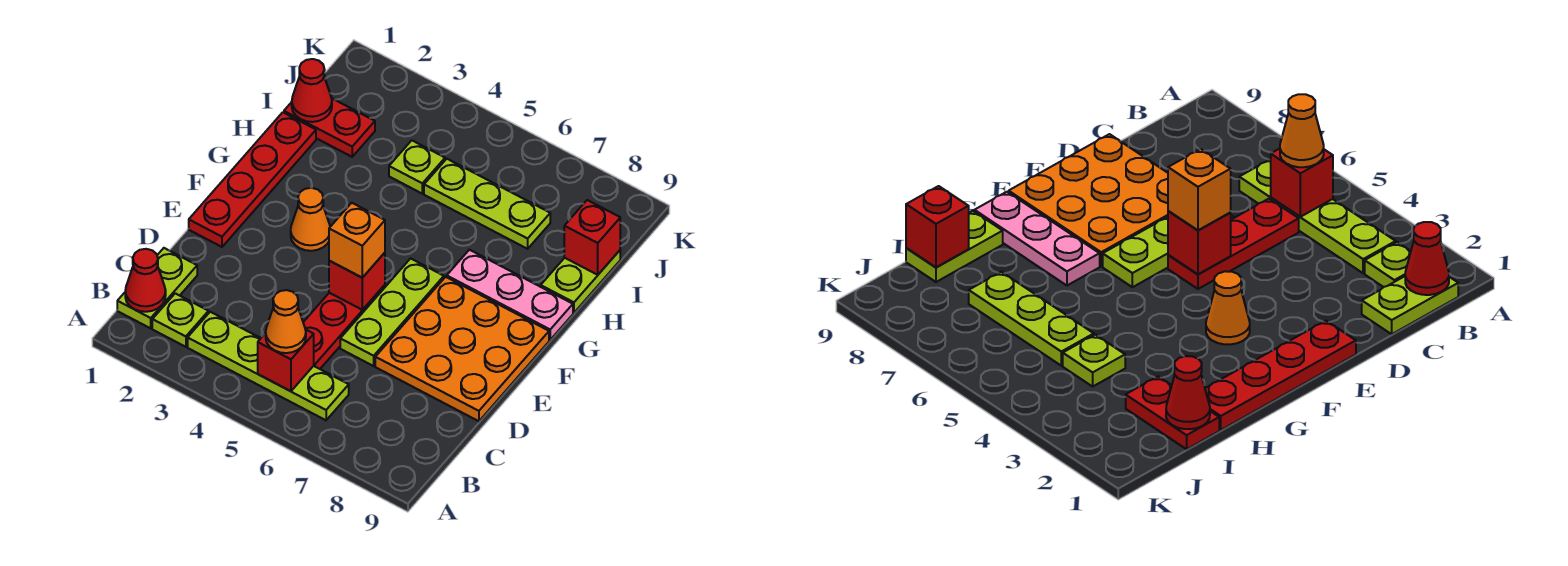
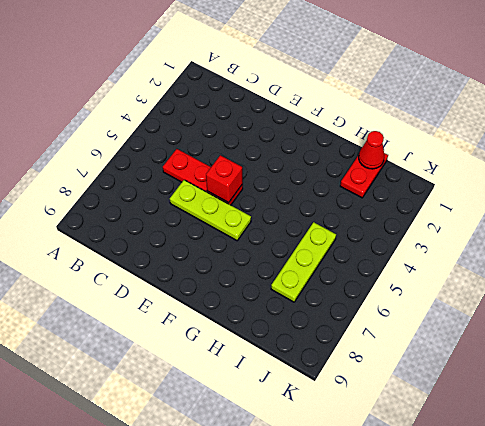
none -> lime 1x2 plate [117,248,197,328]
none -> lime 1x1 plate [152,293,209,347]
none -> lime 1x4 plate [188,312,349,420]

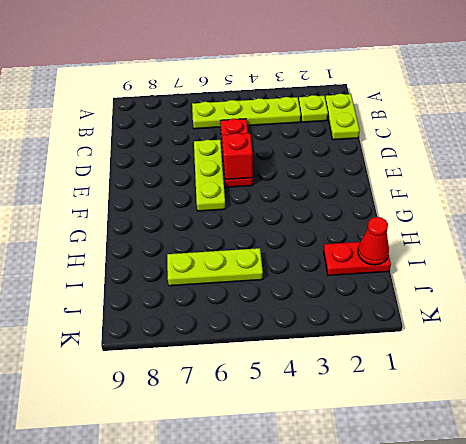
none -> orange 3x3 plate [375,277,549,421]
none -> red 1x4 plate [189,112,316,247]
none -> orange 1x1 cone [291,188,330,251]

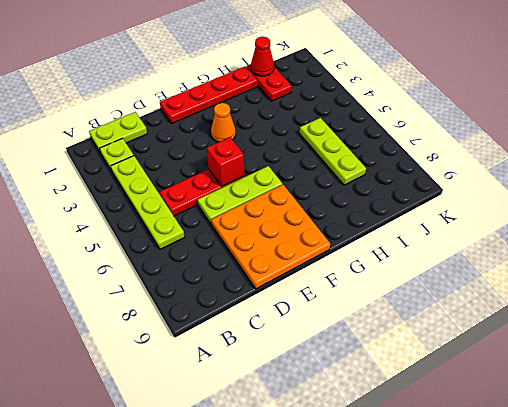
none -> pink 1x3 plate [447,250,573,340]
none -> lime 1x2 plate [541,250,620,313]
none -> lime 1x1 plate [389,140,445,194]

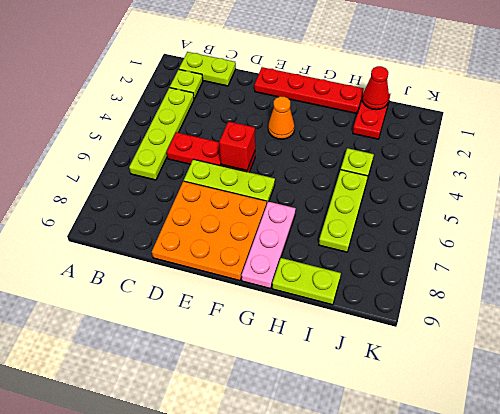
none -> red 1x1 cone [125,249,166,312]
none -> red 1x1 brick [258,329,314,391]
none -> red 1x1 brick [564,200,620,275]

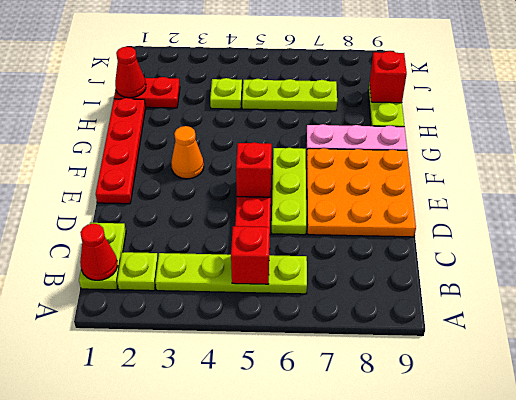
none -> orange 1x1 cone [266,290,306,353]
none -> orange 1x1 brick [329,203,385,278]

